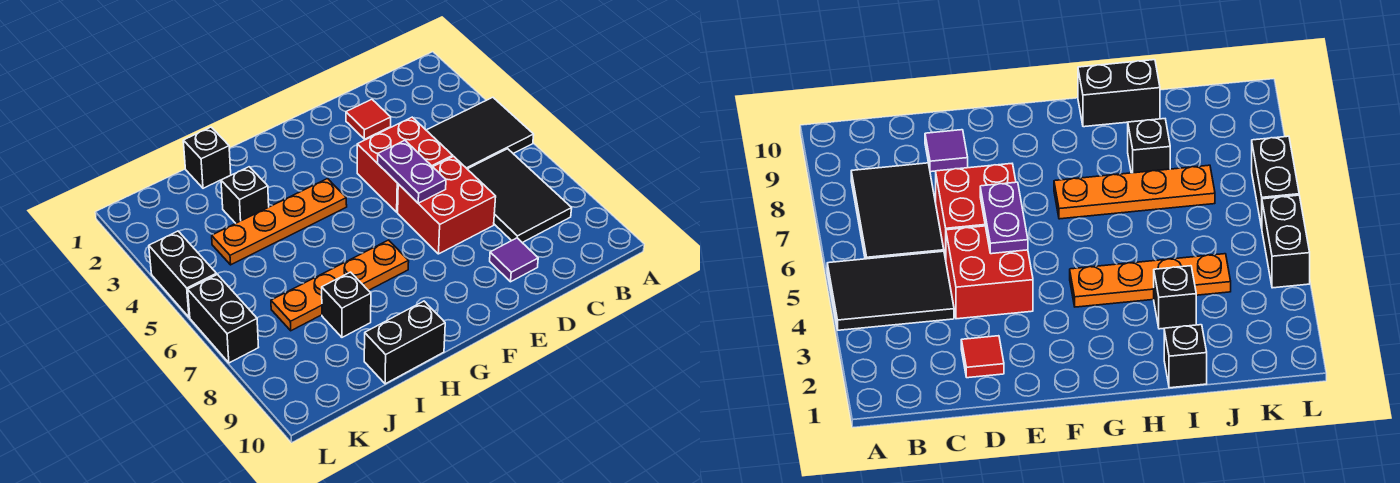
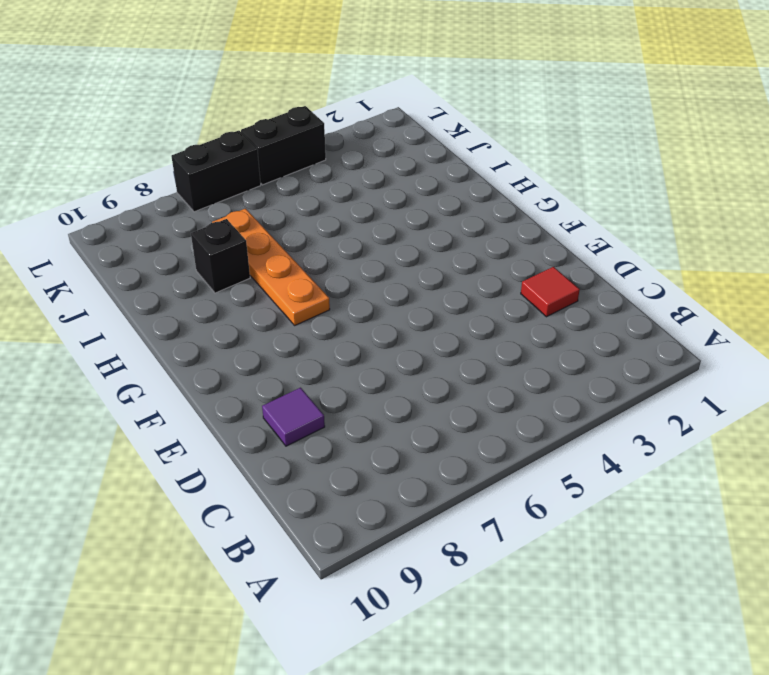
none -> black 2x3 tile [426,97,534,169]
none -> black 2x3 tile [468,149,572,243]
none -> red 2x2 brick [357,117,453,212]

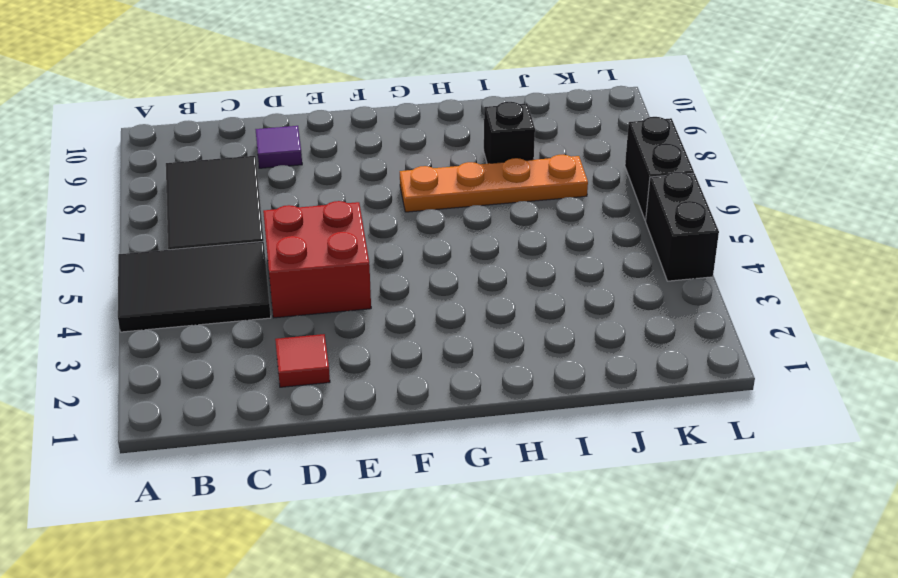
none -> red 2x2 brick [398,156,496,254]
none -> orange 1x4 plate [212,179,347,265]
none -> black 1x2 brick [364,301,445,384]

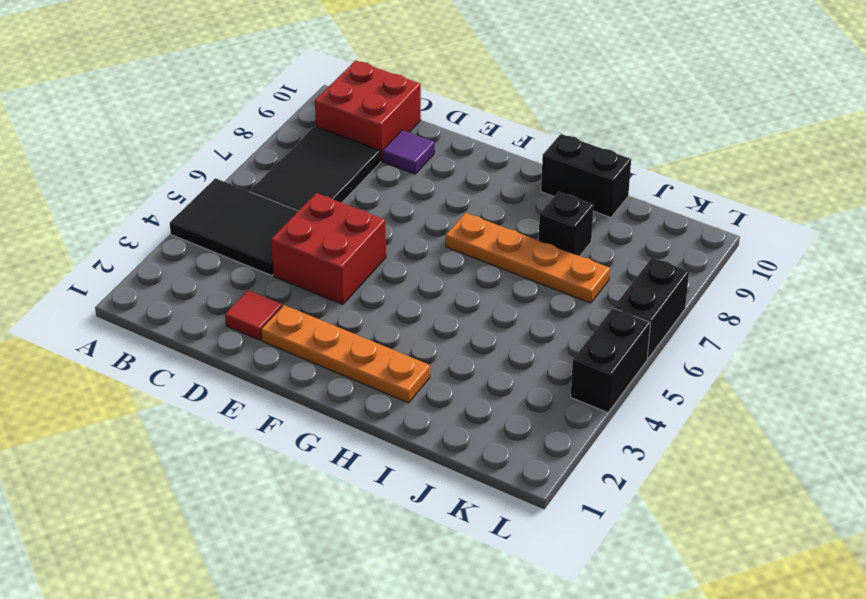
red 2x2 brick [315,60,421,161] -> red 2x2 brick moved to [398,156,496,254]
orange 1x4 plate [261,305,430,403] -> orange 1x4 plate moved to [212,179,347,265]
none -> black 1x1 brick [183,127,231,188]
none -> black 1x1 brick [221,167,269,223]
none -> purple 1x2 plate [378,140,446,203]

